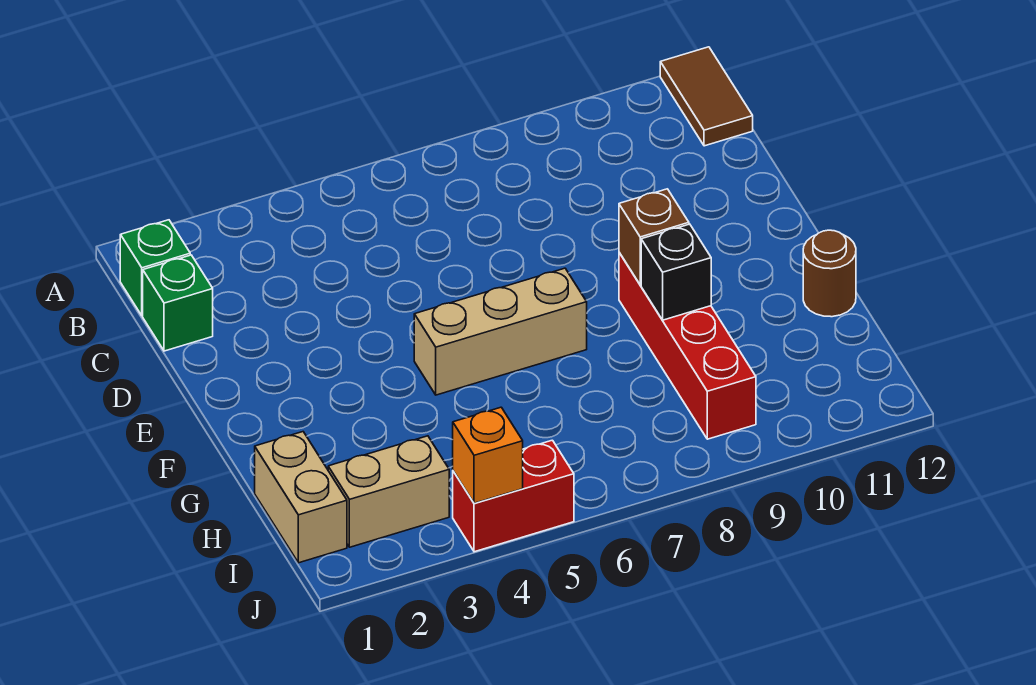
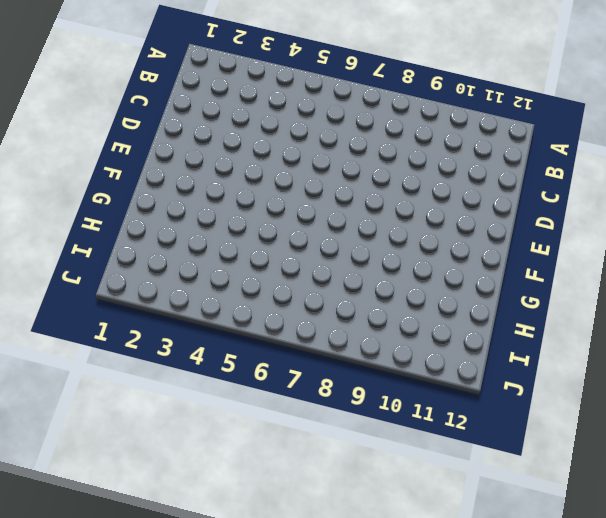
none -> brown 1x2 tile [660,47,753,146]
none -> green 1x1 brick [120,220,190,316]
none -> green 1x1 brick [143,255,213,351]

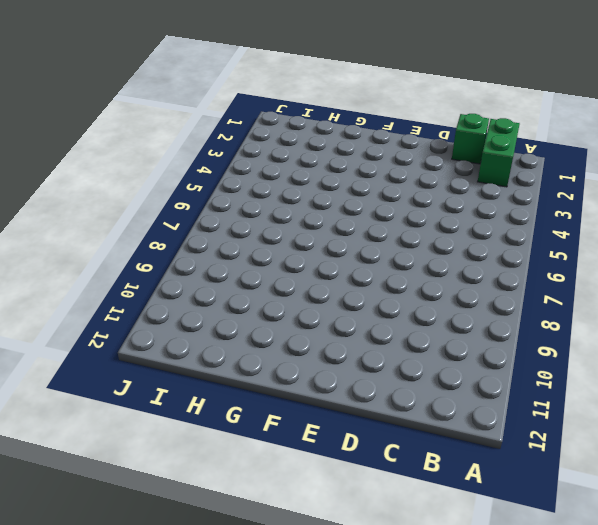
green 1x2 brick [478,118,520,187] -> green 1x1 brick [120,220,190,316]
none -> brown 1x2 tile [660,47,753,146]
none -> tan 1x3 brick [414,268,587,395]
none -> red 1x4 brick [619,253,756,439]

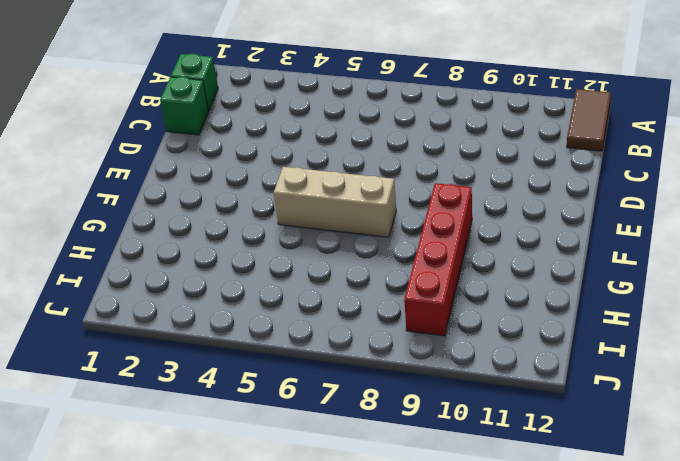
none -> brown 1x1 round brick [803,230,856,317]
none -> tan 1x2 brick [255,432,347,563]
none -> tan 1x2 brick [328,436,449,547]

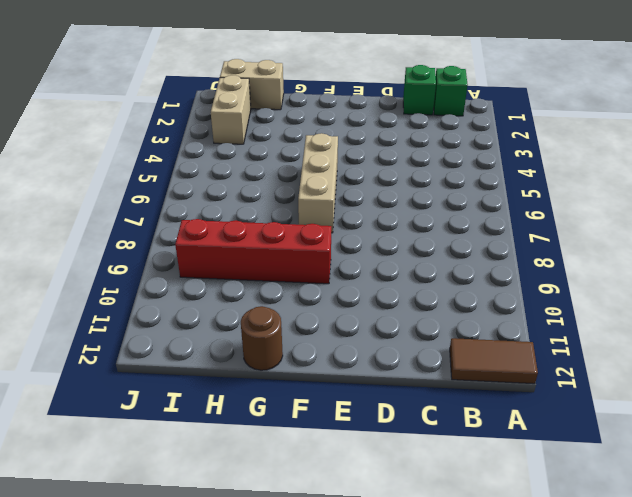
none -> red 1x2 brick [453,440,574,552]
none -> brown 1x1 brick [619,189,689,285]
none -> black 1x1 brick [641,224,711,320]

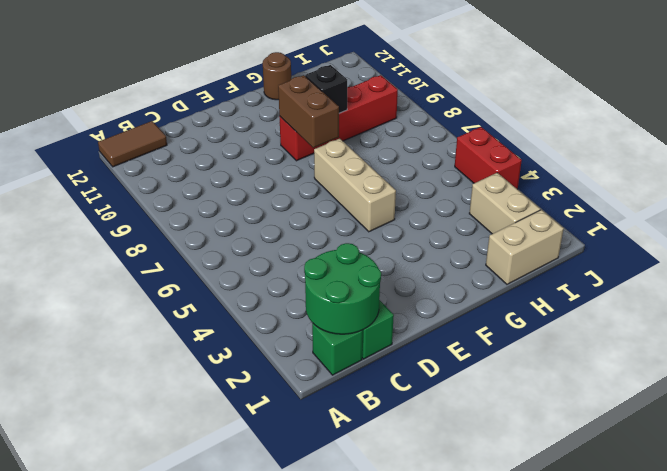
green 2x2 round brick [304,243,381,334] -> none
brown 1x2 brick [278,75,339,148] -> brown 1x1 brick [619,189,689,285]
none -> orange 1x1 brick [453,407,523,503]

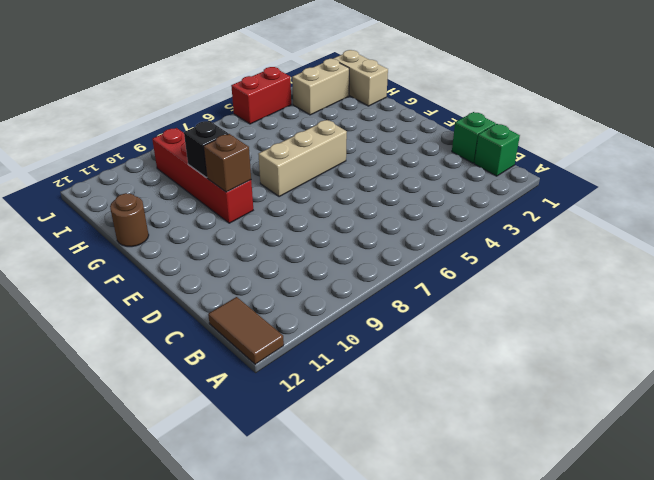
none -> orange 1x1 brick [453,407,523,503]

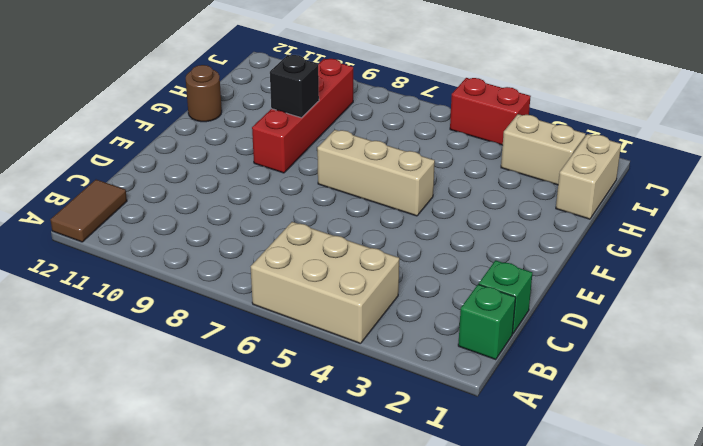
tan 2x3 brick [251,222,399,344] -> none
none -> brown 1x1 brick [619,189,689,285]
none -> orange 1x1 brick [453,407,523,503]

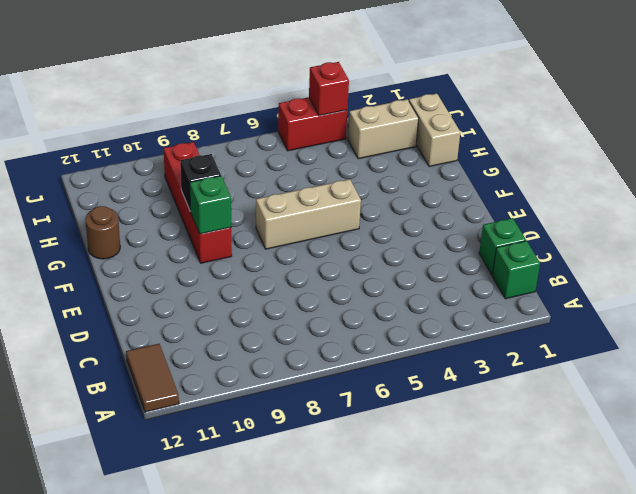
green 1x1 brick [190,176,231,234] -> brown 1x1 brick [619,189,689,285]
red 1x1 brick [309,62,349,116] -> orange 1x1 brick [453,407,523,503]

